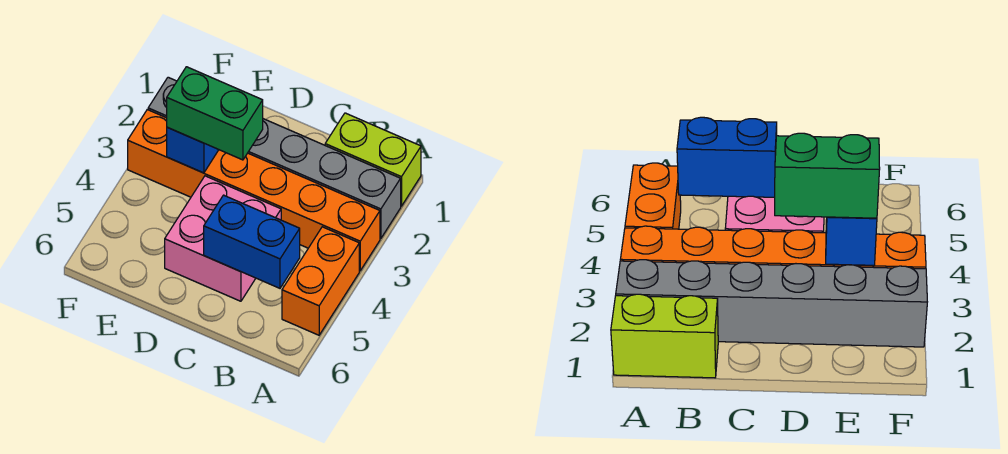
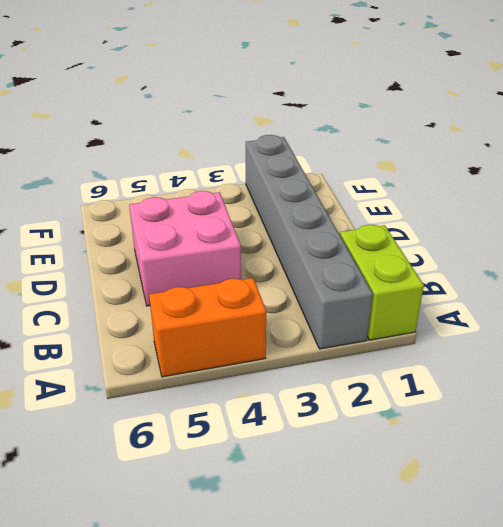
none -> orange 1x6 brick [128,110,380,271]
none -> blue 1x2 brick [204,195,300,288]

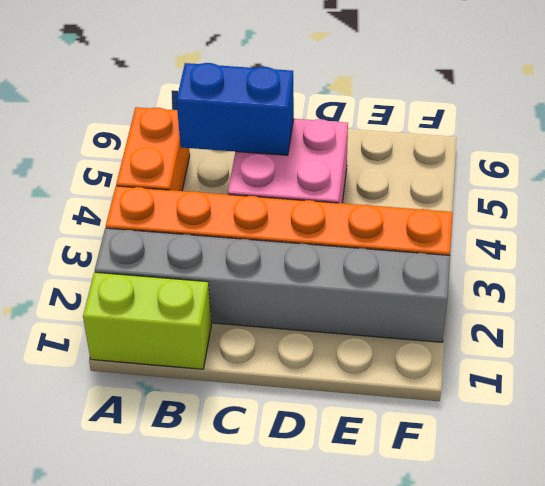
none -> blue 1x1 brick [167,127,219,173]
none -> green 1x2 brick [167,67,263,160]

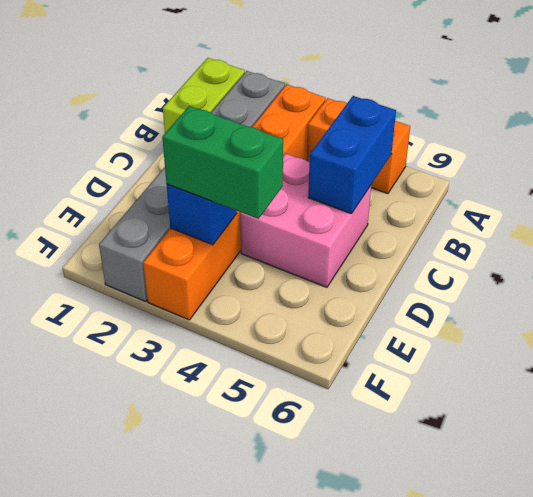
green 1x2 brick [162,106,283,219] -> green 1x2 brick turned to [167,67,263,160]

